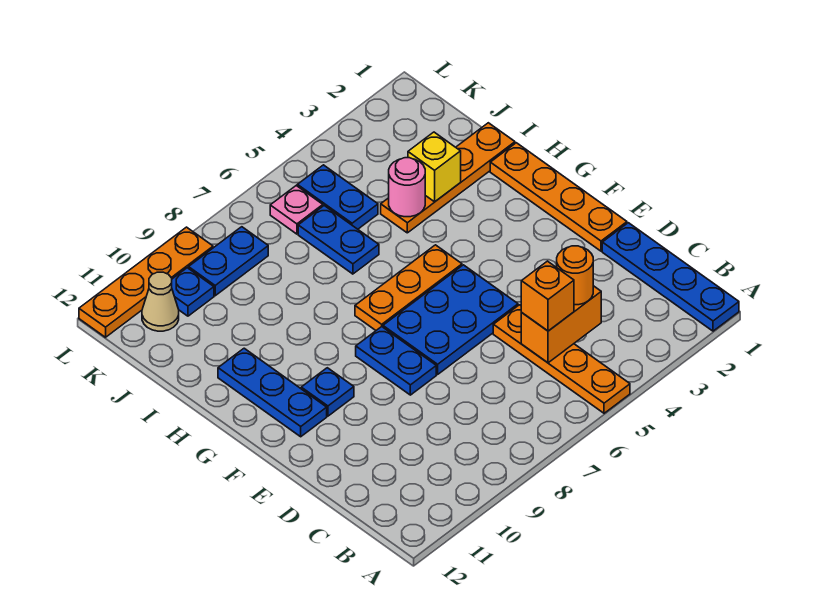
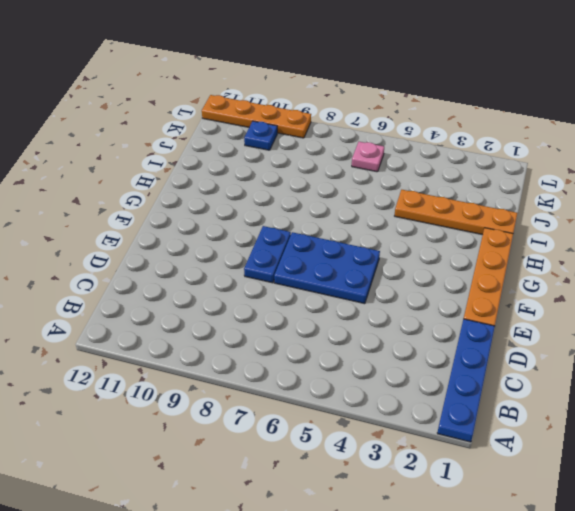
none -> orange 1x4 plate [493,305,630,413]
none -> blue 1x1 plate [301,368,354,416]
none -> blue 1x3 plate [218,348,327,437]

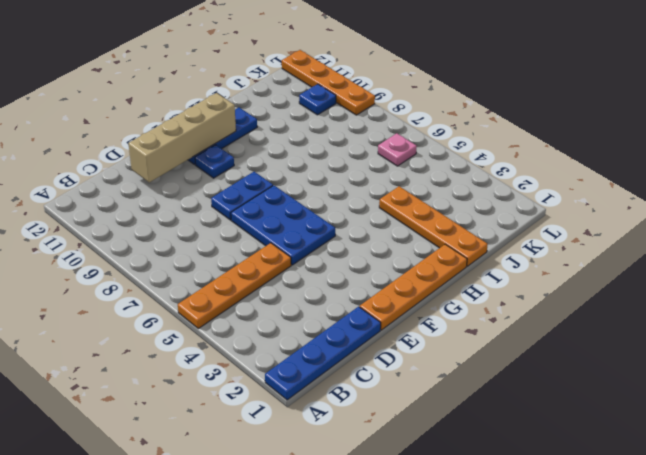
tan 1x4 brick [128,93,236,182] -> none
none -> orange 1x3 plate [355,245,462,330]
none -> blue 1x2 plate [298,206,379,274]
none -> blue 1x2 plate [297,165,378,229]

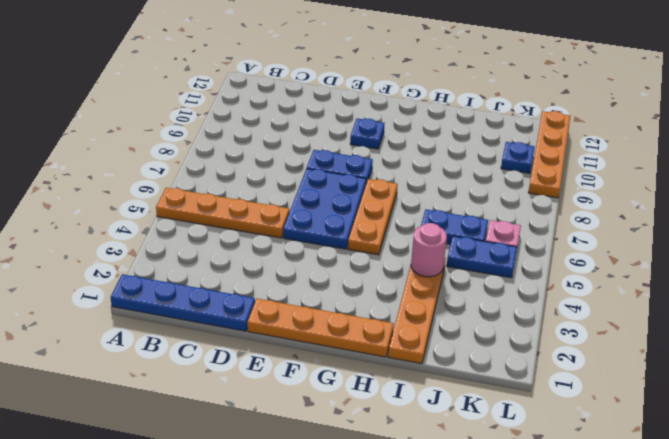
none -> blue 1x3 plate [218,348,327,437]
none -> blue 1x2 plate [189,227,268,296]
none -> tan 1x1 cone [142,272,179,331]

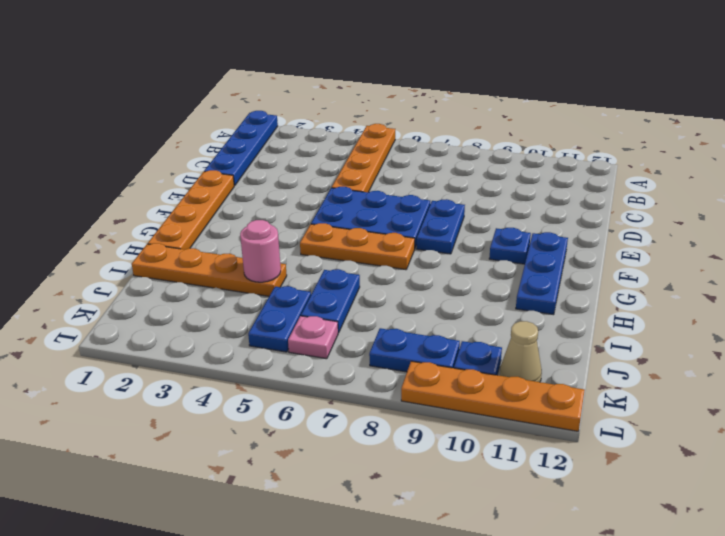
none -> orange 1x2 brick [521,286,601,363]
none -> yellow 1x1 brick [408,132,461,202]
none -> orange 1x1 round brick [557,246,593,305]

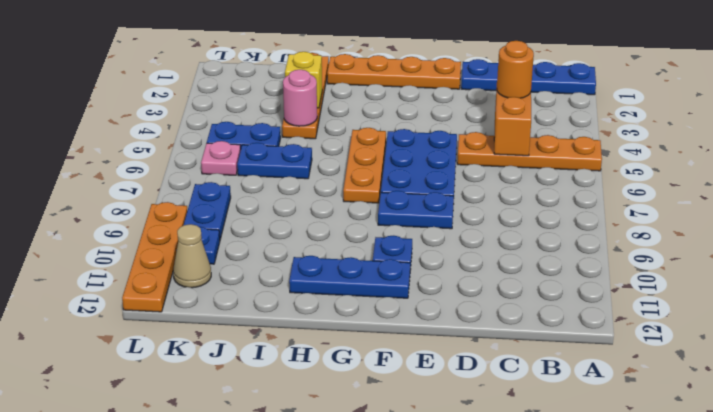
none -> orange 1x1 brick [521,261,574,331]

